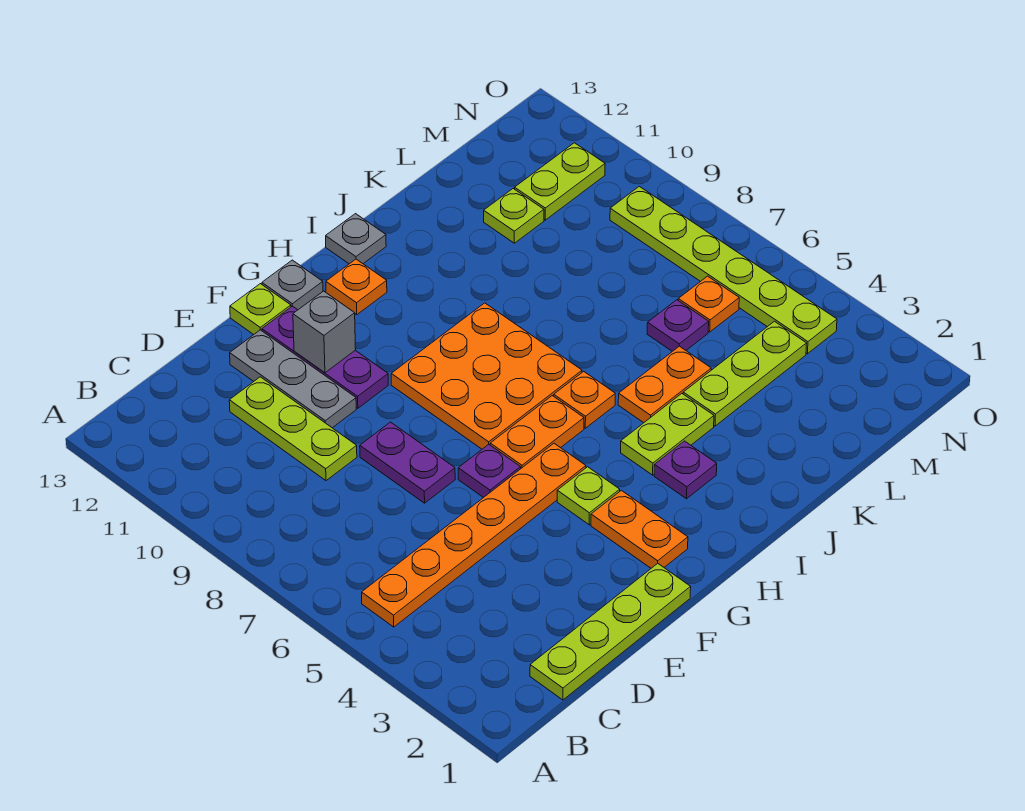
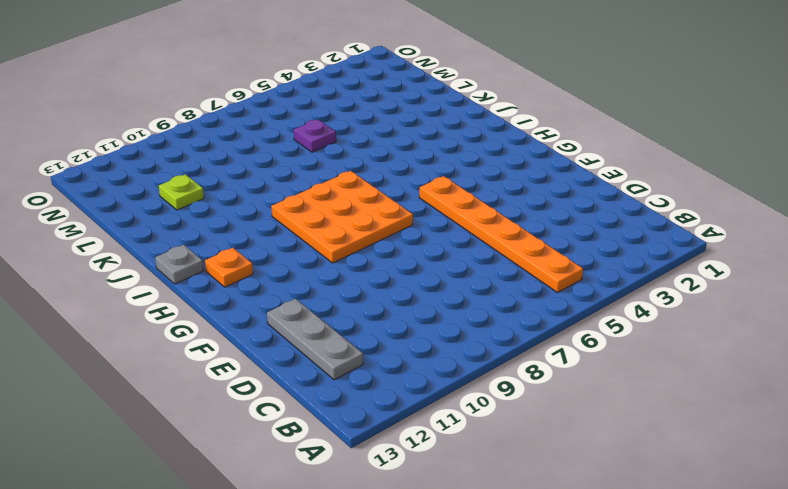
grey 1x3 plate [267,299,363,380] -> grey 1x3 plate turned to [230,330,356,428]
none -> lime 1x4 plate [530,563,691,700]
none -> lime 1x3 plate [229,377,357,481]
none -> purple 1x2 plate [360,422,455,503]

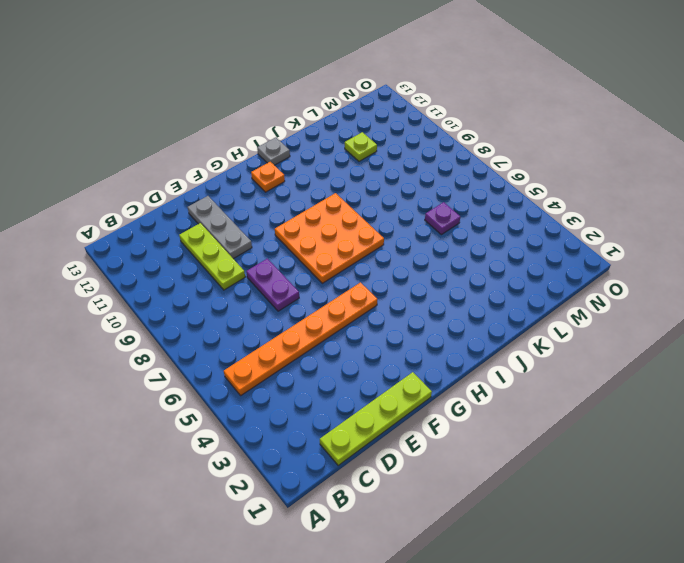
none -> purple 1x1 plate [458,444,521,498]
none -> purple 1x3 plate [262,306,388,408]
none -> lime 1x1 plate [230,284,291,335]

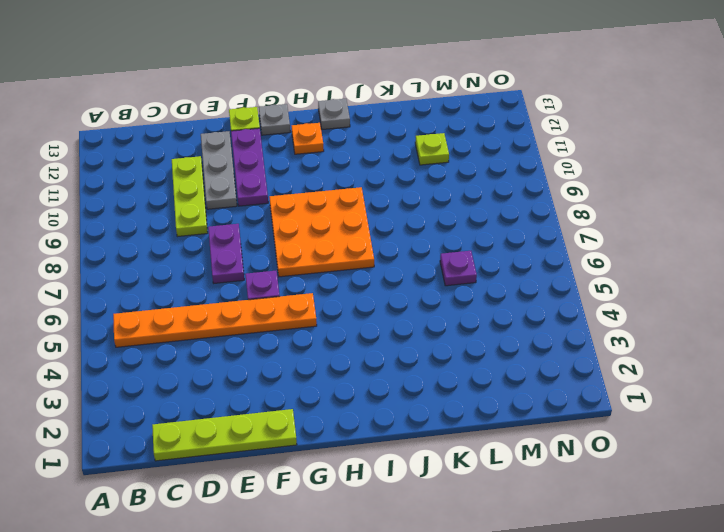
none -> orange 1x2 plate [591,490,688,568]
none -> lime 1x1 plate [557,467,620,525]
none -> orange 1x2 plate [490,396,584,468]

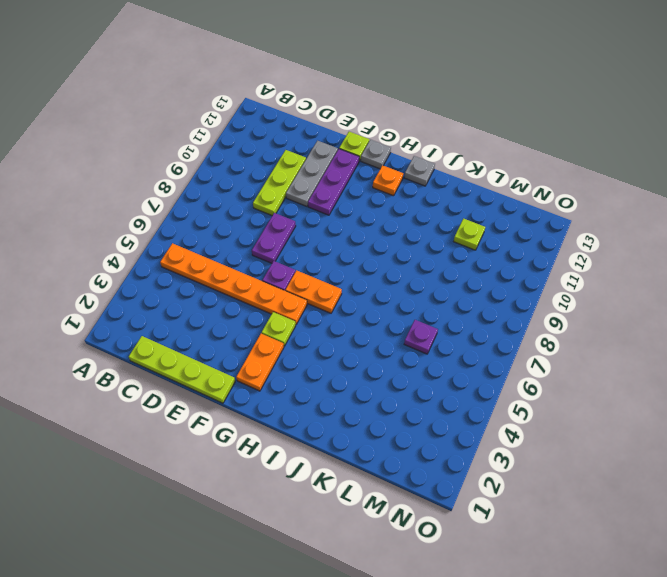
none -> orange 3x3 plate [391,303,582,449]
none -> purple 1x1 plate [654,441,717,499]
none -> lime 1x2 plate [621,394,714,475]

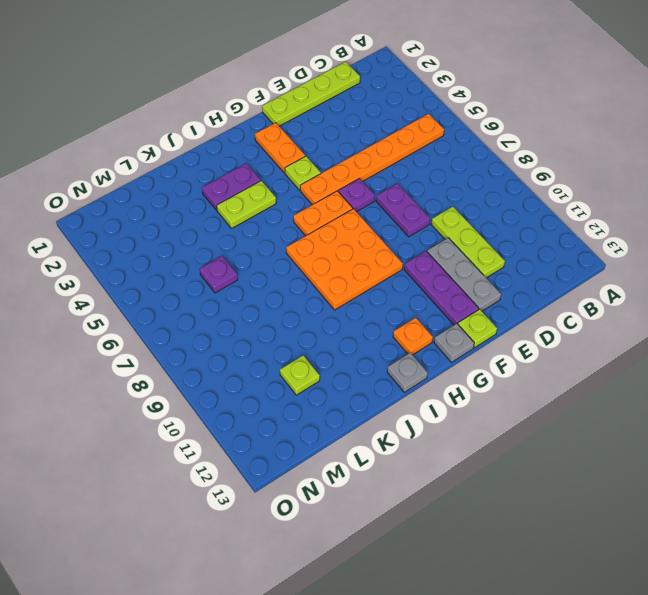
purple 1x2 plate [202,163,261,210] -> purple 1x1 plate [654,441,717,499]
none -> orange 1x1 plate [554,371,615,428]
none -> orange 1x2 plate [618,346,711,423]
none -> lime 1x3 plate [683,321,807,426]

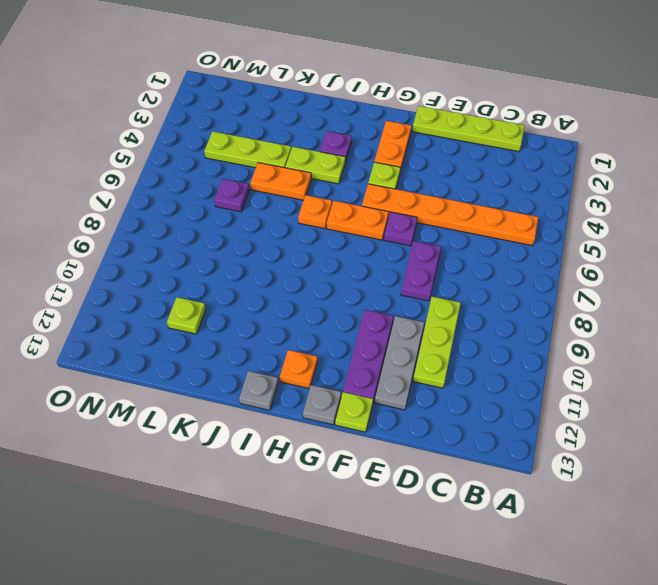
none -> orange 3x3 plate [391,303,582,449]
none -> orange 1x1 plate [678,276,739,332]
none -> lime 1x2 plate [515,143,605,220]

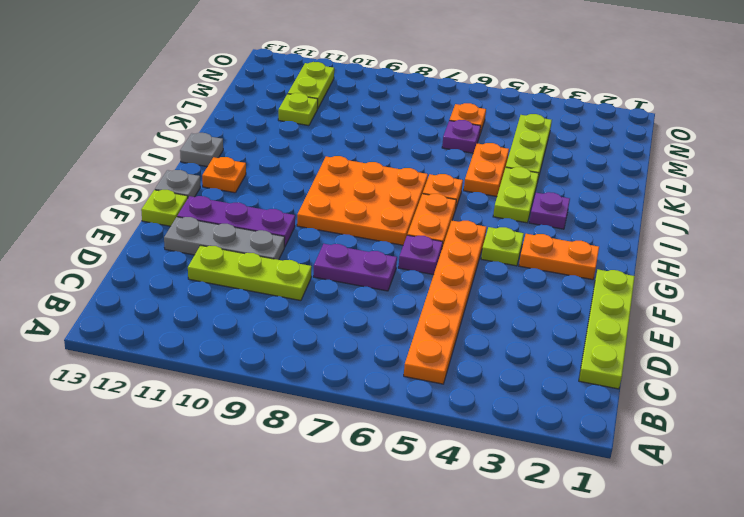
none -> lime 1x6 plate [610,186,837,354]
none -> grey 1x1 brick [293,291,356,373]

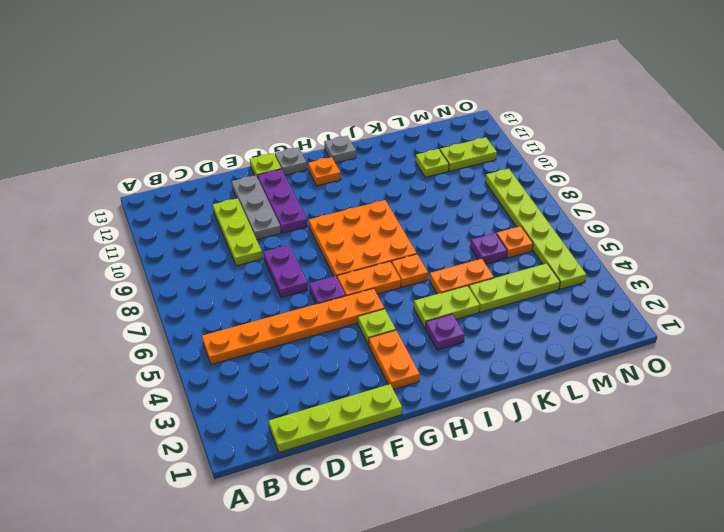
none -> grey 1x1 brick [293,291,356,373]

